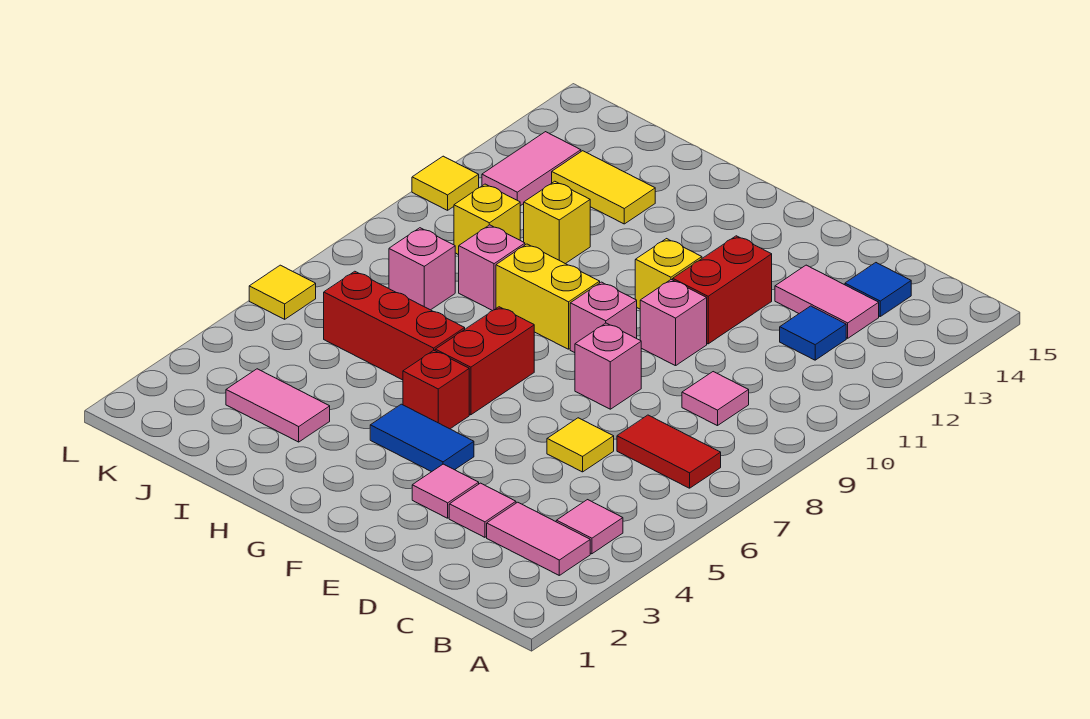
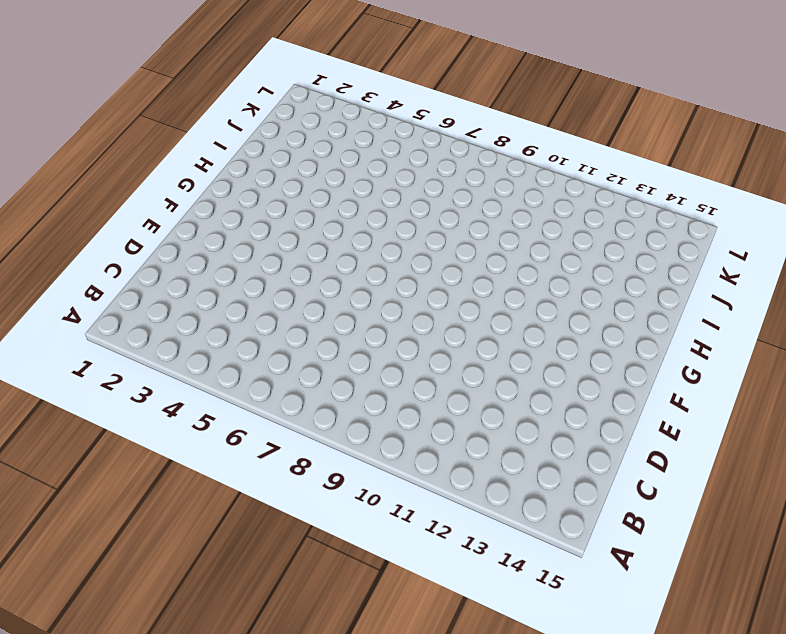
none -> pink 1x2 tile [487,502,590,575]
none -> pink 1x1 tile [556,500,623,554]
none -> red 1x2 tile [617,415,721,488]

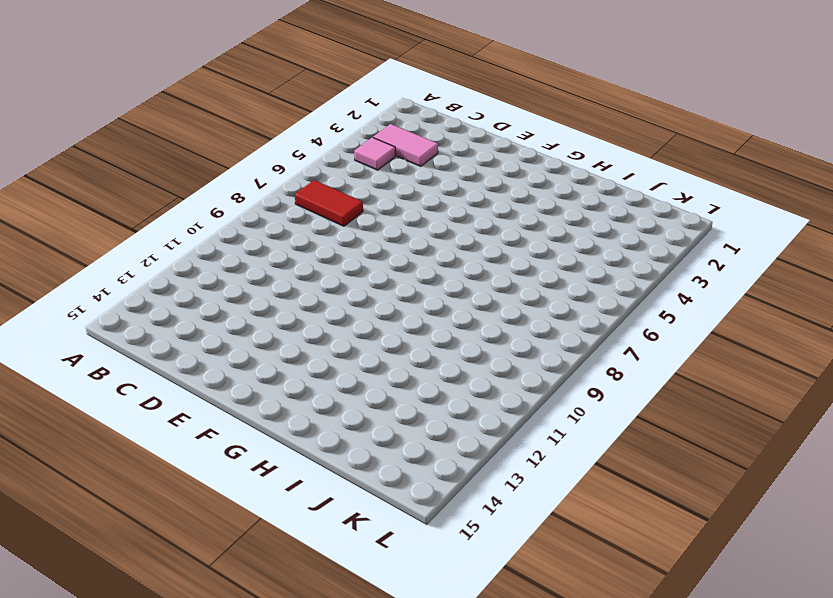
none -> pink 1x1 tile [682,372,749,426]
none -> blue 1x1 tile [780,306,846,360]
none -> pink 1x2 tile [775,265,879,338]

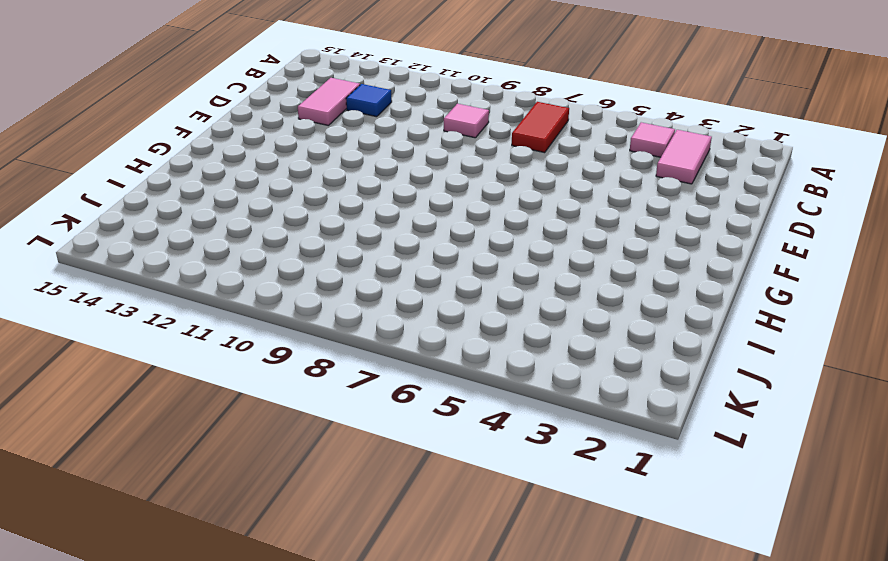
none -> blue 1x1 tile [845,263,911,316]
none -> pink 1x1 tile [449,483,516,537]
none -> yellow 1x1 tile [547,418,614,472]

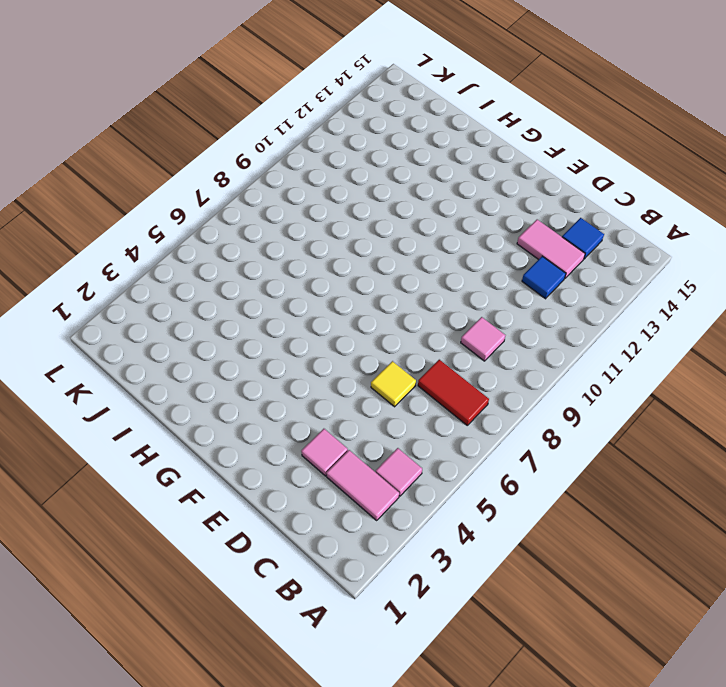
none -> pink 1x1 tile [412,464,479,518]
none -> pink 1x1 brick [575,323,641,409]
none -> pink 1x1 brick [640,280,707,366]

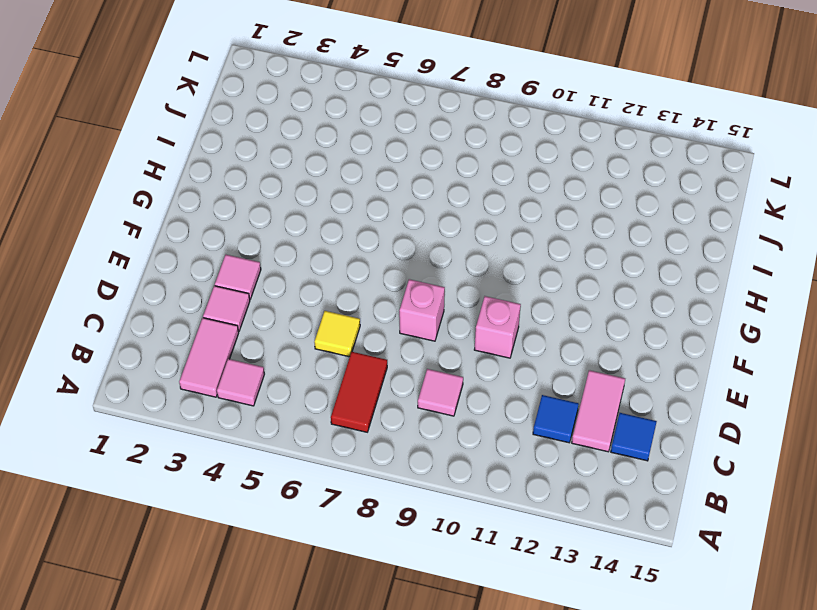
none -> red 1x2 brick [673,236,772,344]
none -> blue 1x2 tile [370,404,474,472]
none -> pink 1x1 brick [570,282,637,353]

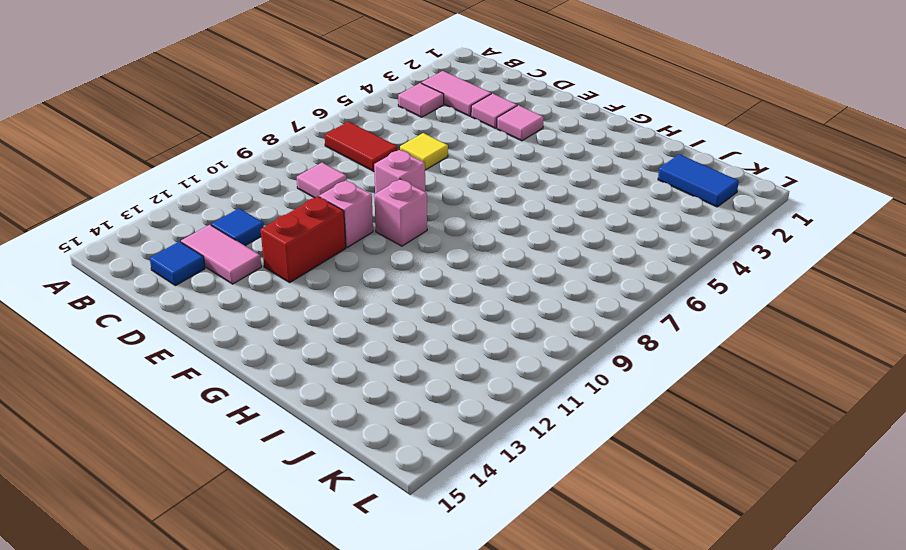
blue 1x2 tile [658,154,739,207] -> blue 1x2 tile moved to [370,404,474,472]
none -> yellow 1x1 brick [635,239,702,309]
none -> red 1x1 brick [403,350,469,429]
none -> red 1x2 brick [435,307,534,415]

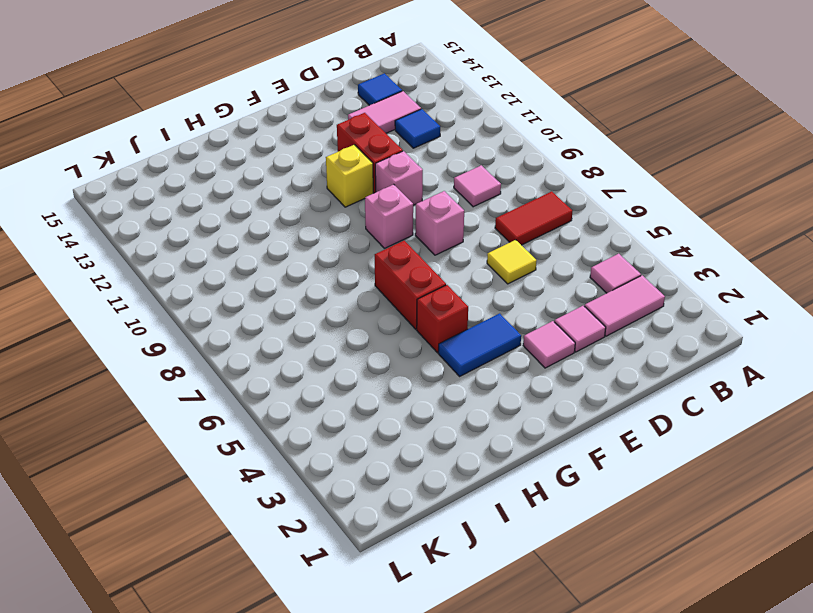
none -> yellow 1x2 brick [496,244,600,349]
none -> red 1x3 brick [324,271,465,380]
none -> pink 1x2 tile [226,369,330,442]

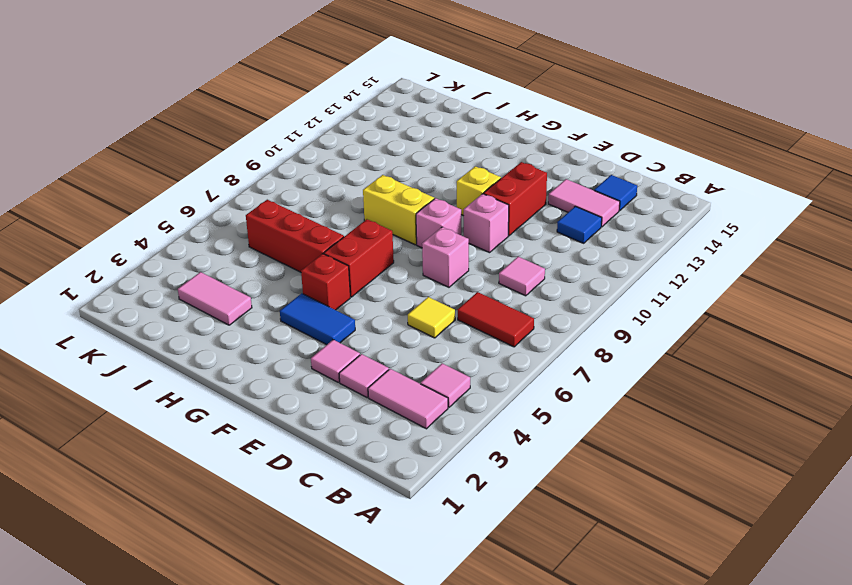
none -> pink 1x1 brick [459,225,525,311]
none -> yellow 1x1 brick [524,181,590,264]
none -> yellow 1x2 tile [552,151,655,224]

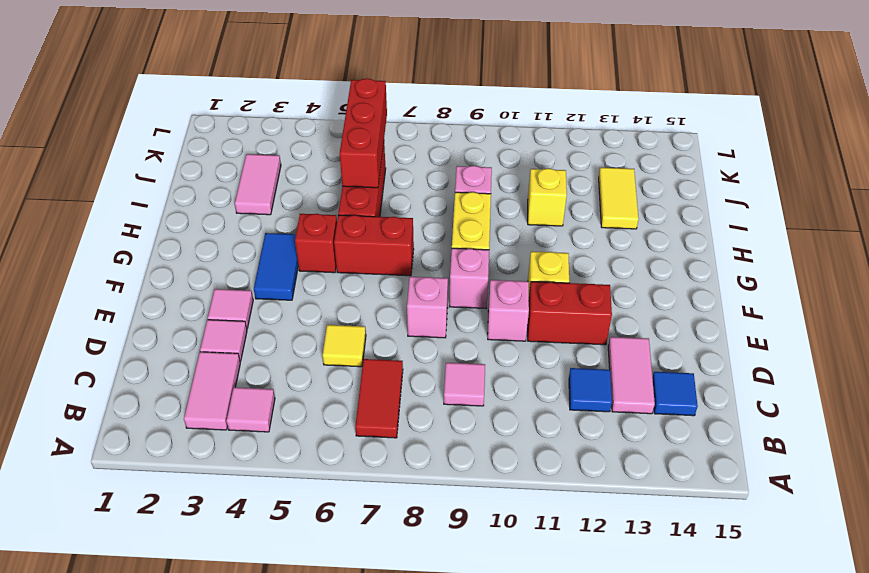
red 1x3 brick [340,78,387,188] -> none
none -> pink 1x1 brick [389,228,455,310]
none -> yellow 1x1 brick [454,184,520,255]
none -> pink 1x2 tile [482,132,581,206]

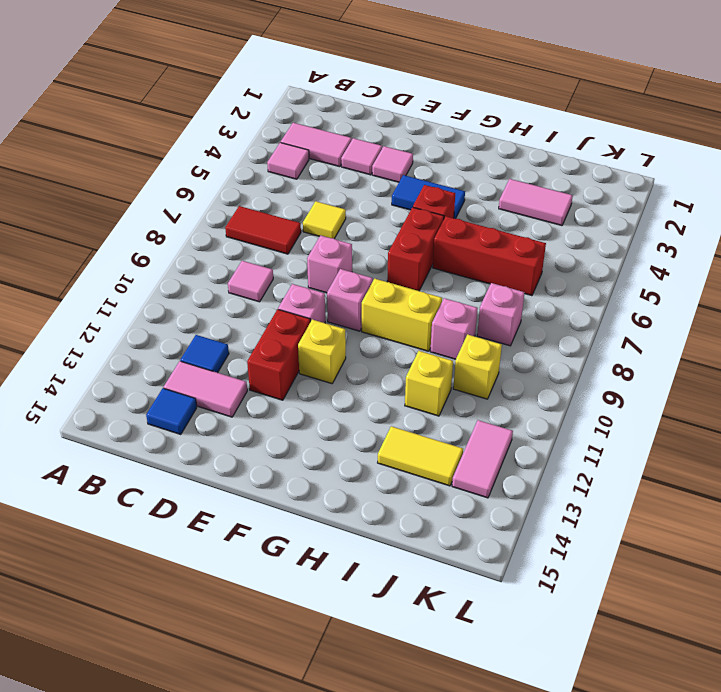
none -> yellow 1x1 tile [249,265,316,319]
none -> yellow 1x1 tile [412,156,479,210]

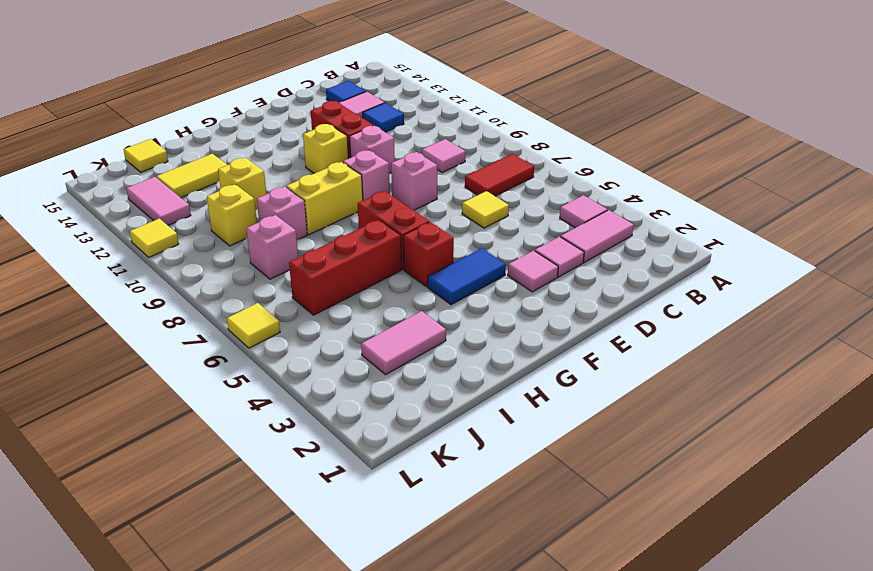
yellow 1x1 tile [124,139,168,172] -> none

